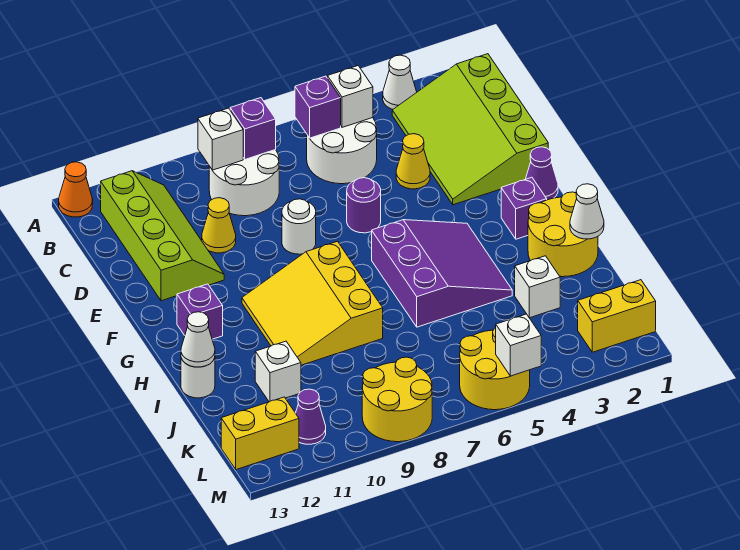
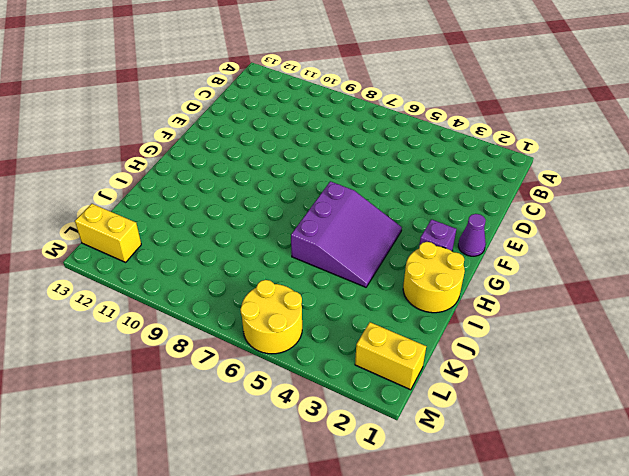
none -> white 1x1 cone [383,55,417,109]
none -> orange 1x1 cone [59,162,93,217]
none -> lime 3x4 slope [392,54,548,205]
none -> white 2x2 round brick [307,118,377,184]

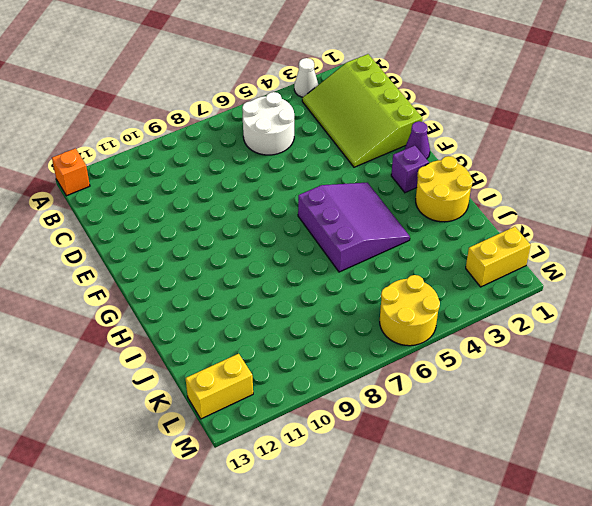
orange 1x1 brick [52,148,90,196] -> orange 1x1 cone [59,162,93,217]
none -> white 2x2 round brick [209,150,279,216]
none -> lime 2x4 slope [101,171,224,301]
none -> yellow 1x1 cone [396,134,430,189]
none -> yellow 1x1 cone [202,198,236,253]

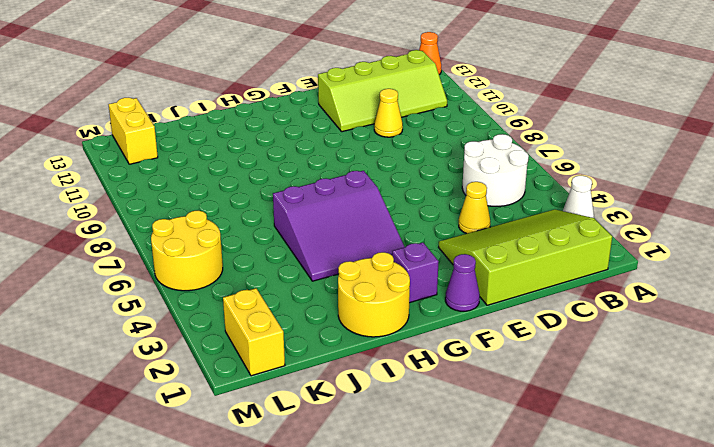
none -> white 2x2 round brick [209,150,279,216]
none -> purple 1x1 round brick [347,178,381,233]
none -> white 1x1 round brick [282,199,316,254]
none -> yellow 3x3 slope [242,241,383,365]

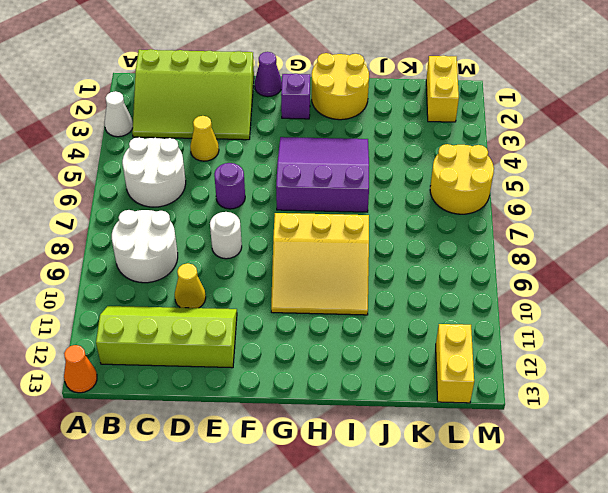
none -> purple 1x1 brick [177,284,223,339]
none -> white 1x1 round brick [181,358,215,398]
none -> white 1x1 brick [515,256,560,318]
none -> white 1x1 brick [255,341,301,402]

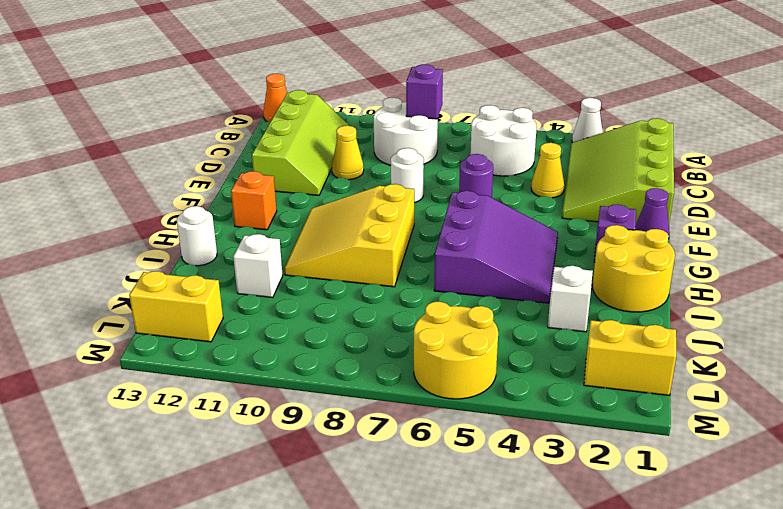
orange 1x1 brick [231,171,277,230] -> purple 1x1 brick [177,284,223,339]
none -> yellow 2x2 round brick [362,357,432,442]
none -> purple 1x1 cone [296,389,326,444]
none -> white 1x1 brick [328,66,373,127]
none -> purple 1x1 brick [295,76,341,138]

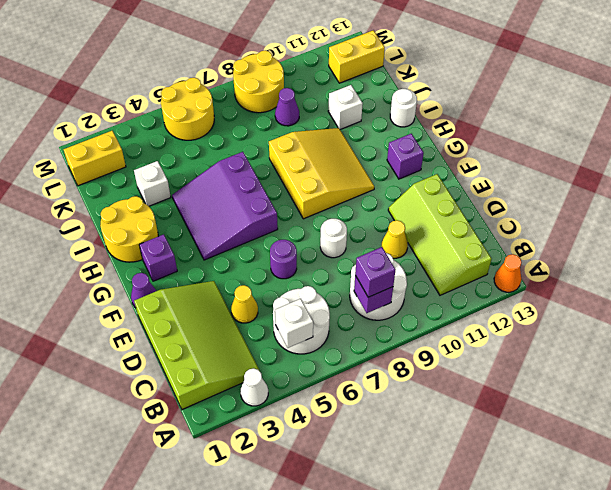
purple 1x1 brick [355,247,395,297] -> purple 1x1 brick moved to [295,76,341,138]
purple 1x1 cone [275,88,299,126] -> purple 1x1 cone moved to [296,389,326,444]
none -> white 1x1 brick [198,108,243,170]
none -> white 1x1 cone [570,184,604,239]
none -> white 1x1 cone [181,312,215,367]
none -> white 1x1 brick [496,314,541,376]

